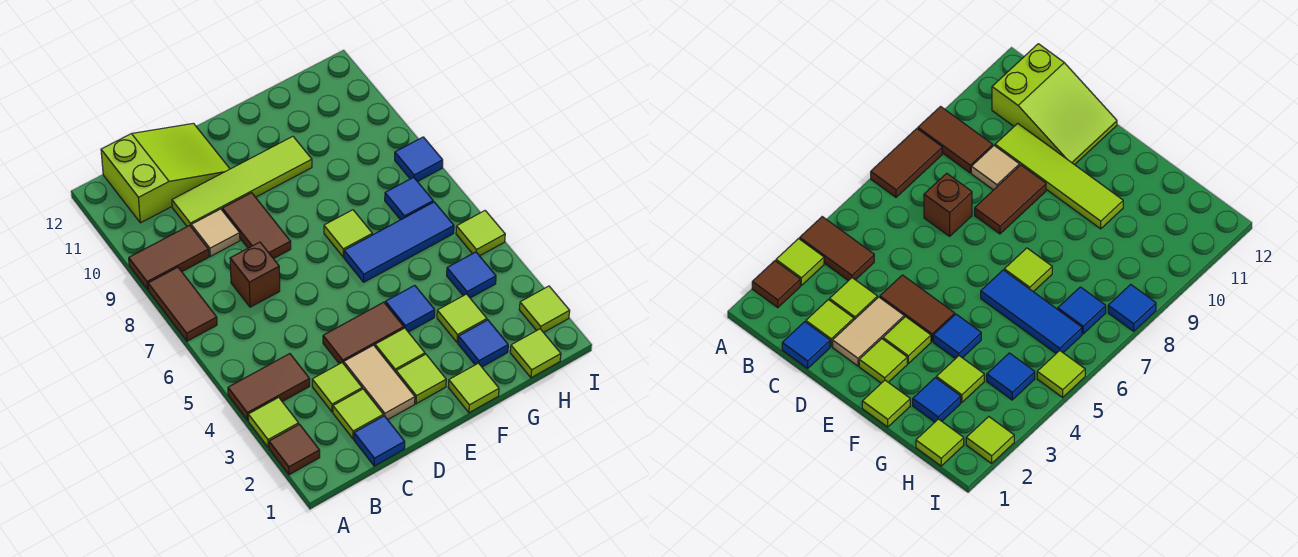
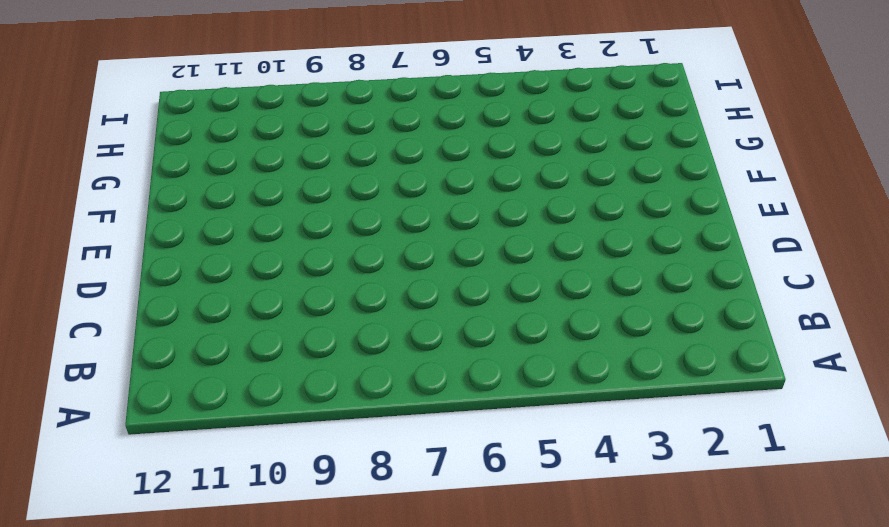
none -> brown 1x1 tile [269,424,320,475]
none -> lime 1x1 tile [248,397,299,447]
none -> brown 1x2 tile [228,354,310,420]

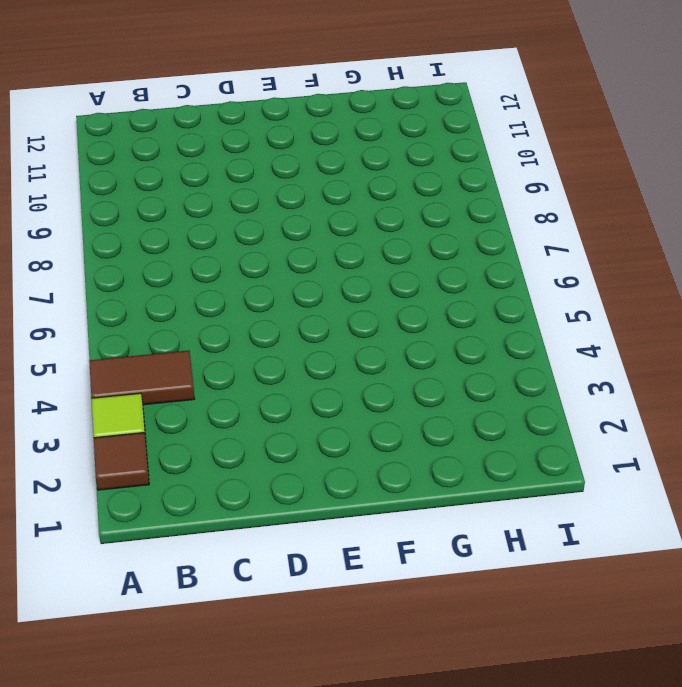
none -> brown 1x2 tile [148,267,217,341]
none -> brown 1x2 tile [129,225,209,290]
none -> lime 2x3 slope [101,123,230,223]

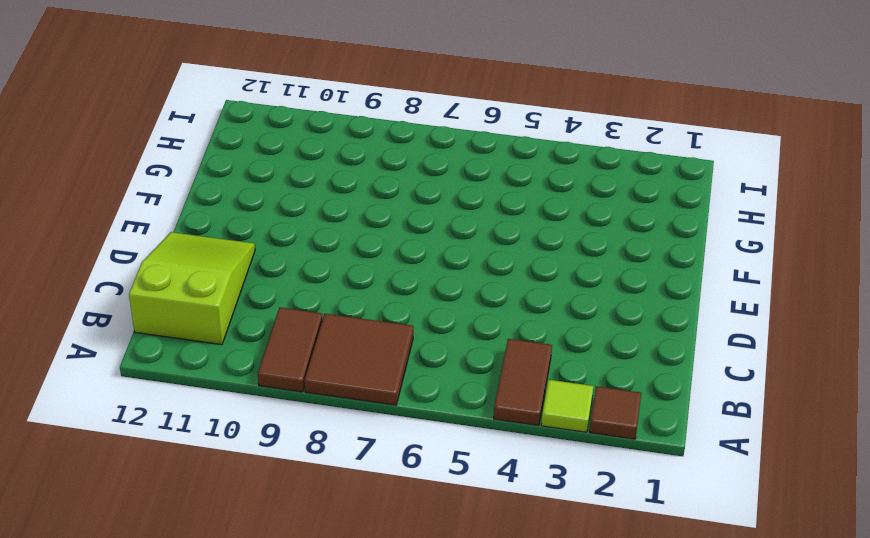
brown 2x2 tile [304,314,413,405] -> brown 1x2 tile [148,267,217,341]
none -> blue 1x1 tile [354,416,405,466]
none -> lime 1x1 tile [333,389,383,439]
none -> lime 1x1 tile [312,363,362,412]

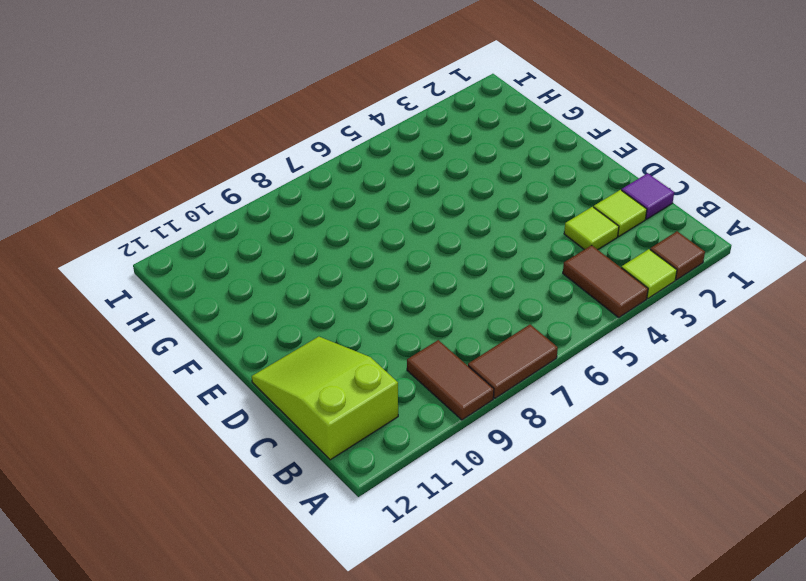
purple 1x1 tile [622,173,674,219] -> blue 1x1 tile [354,416,405,466]
none -> brown 1x1 brick [230,242,280,307]
none -> tan 1x1 tile [191,209,240,256]
none -> lime 1x4 tile [172,136,312,226]

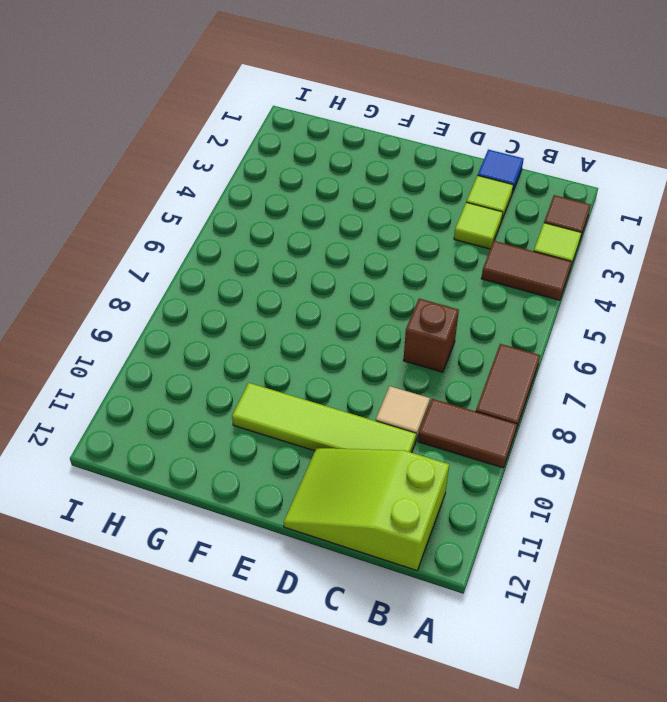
none -> tan 1x2 tile [344,345,415,420]
none -> brown 1x2 tile [323,302,404,364]
none -> brown 1x2 tile [222,193,291,259]

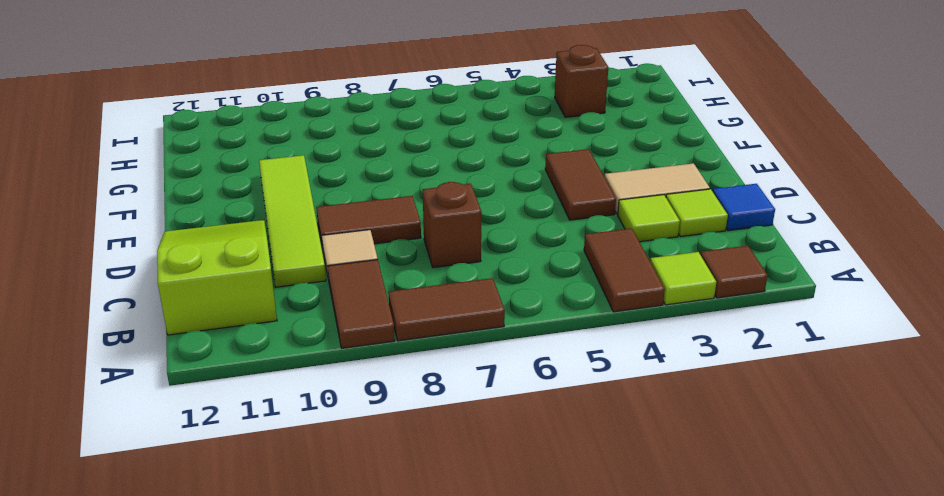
brown 1x1 brick [555,45,608,117] -> none
none -> lime 1x1 tile [396,354,446,404]
none -> lime 1x1 tile [375,328,425,372]
none -> lime 1x1 tile [448,363,499,413]

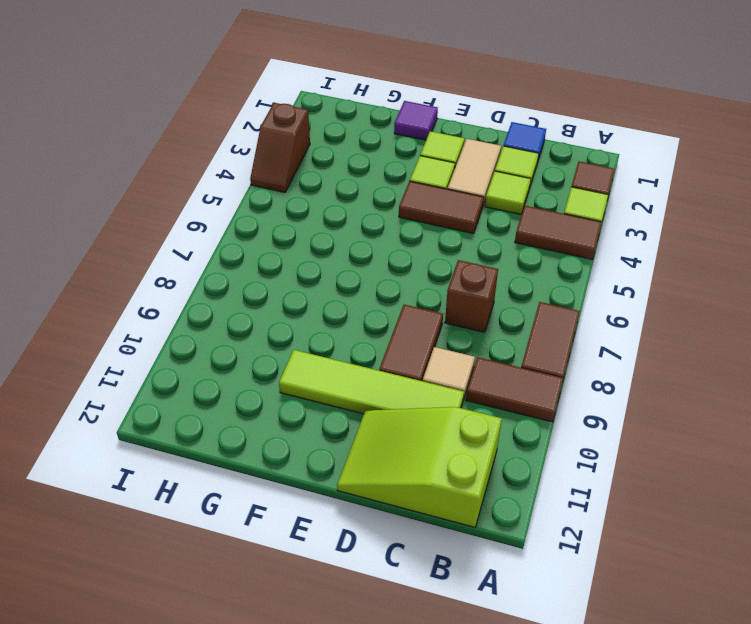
purple 1x1 tile [394,101,438,140] -> lime 1x1 tile [448,363,499,413]
brown 1x2 slope [250,103,310,192] -> none
none -> blue 1x1 tile [385,285,435,332]
none -> blue 1x3 tile [344,202,454,282]
none -> lime 1x1 tile [324,210,372,257]

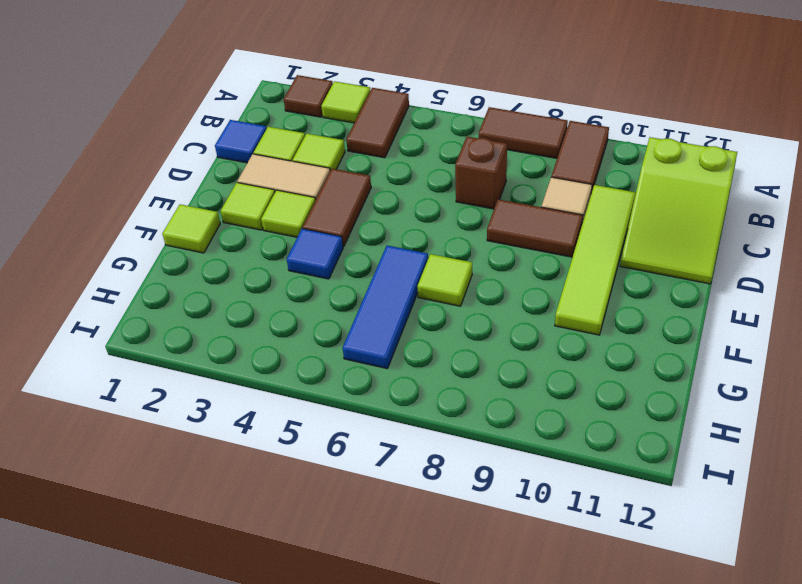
none -> blue 1x1 tile [458,320,508,367]
none -> lime 1x1 tile [437,294,487,343]
none -> lime 1x1 tile [510,329,561,378]

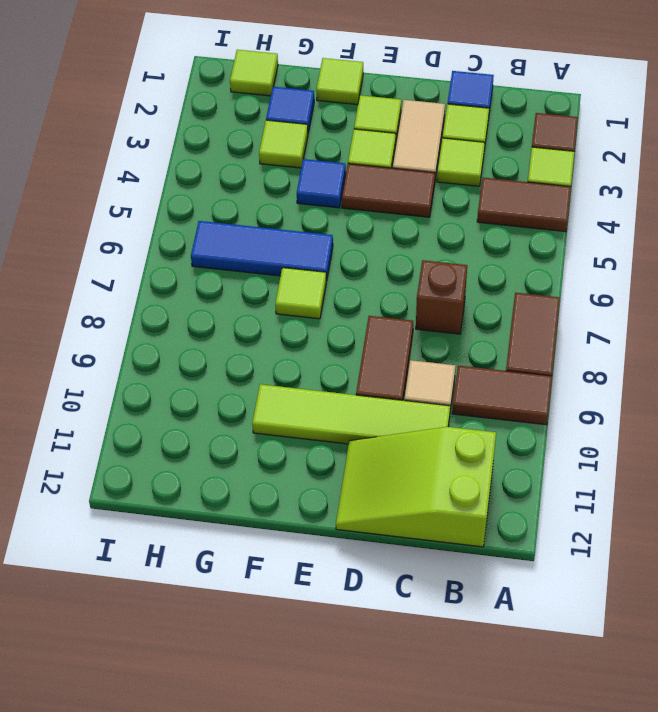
none -> blue 1x1 tile [447,252,496,298]
none -> blue 1x1 tile [385,177,433,220]
none -> lime 1x1 tile [519,286,570,333]

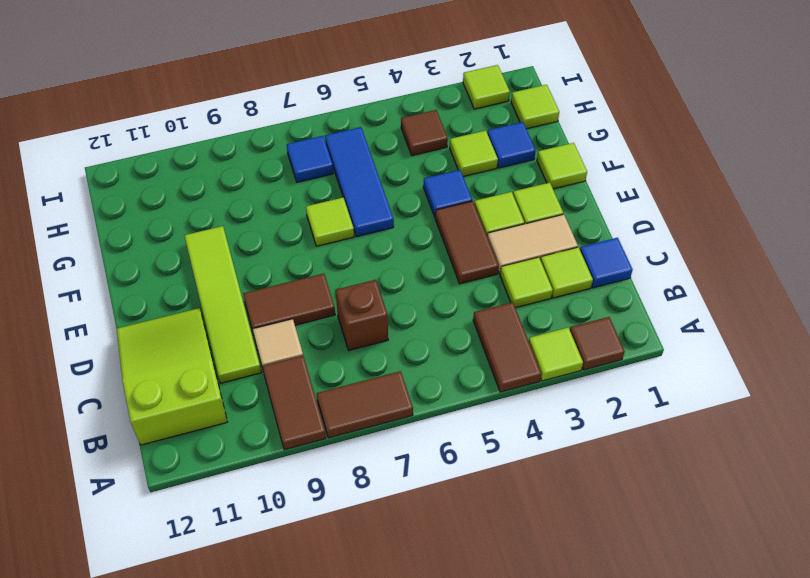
brown 1x1 tile [401,110,448,155] -> blue 1x1 tile [447,252,496,298]
none -> lime 1x1 tile [456,211,505,256]
none -> blue 1x1 tile [395,137,443,182]

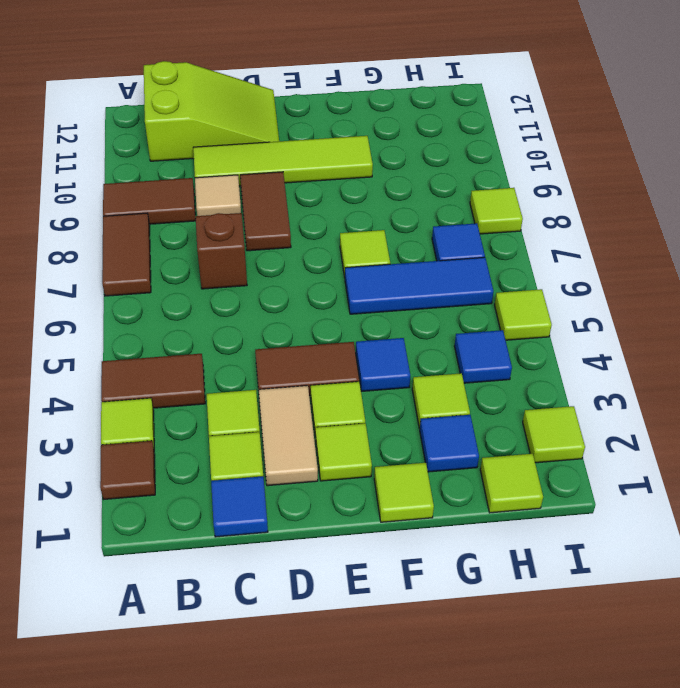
lime 1x1 tile [470,188,523,234] -> blue 1x1 tile [395,137,443,182]

